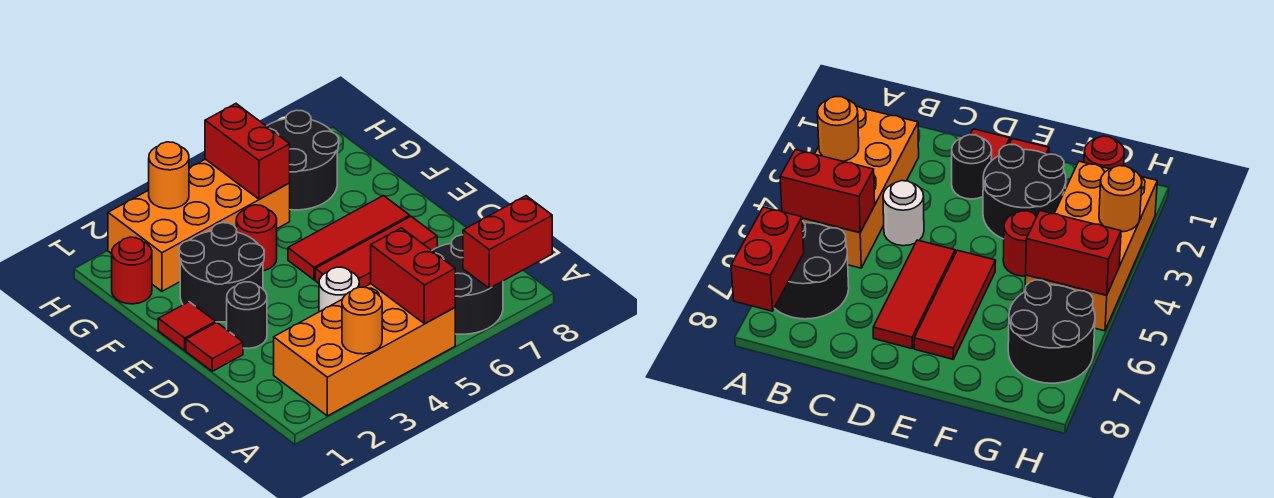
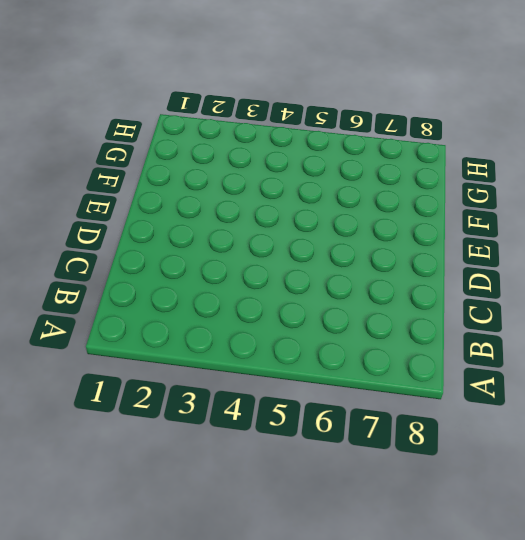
none -> orange 2x4 brick [274,284,455,416]
none -> black 2x2 round brick [432,235,503,334]
none -> white 1x1 round brick [319,267,359,312]

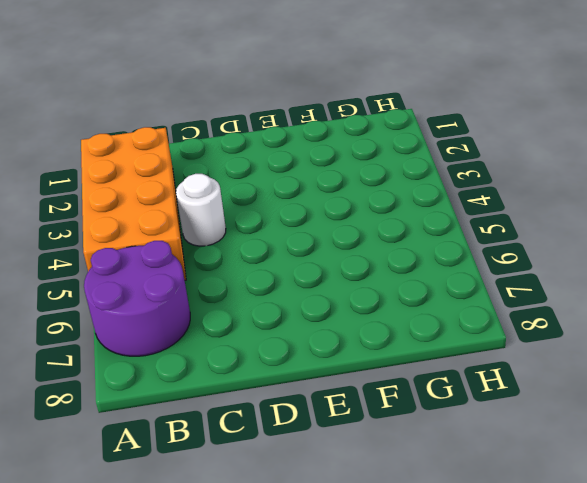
purple 2x2 round brick [84,241,190,356] -> black 2x2 round brick [432,235,503,334]
none -> red 1x1 tile [186,323,243,371]
none -> black 1x1 round brick [227,282,267,349]
none -> red 1x3 tile [315,217,437,287]

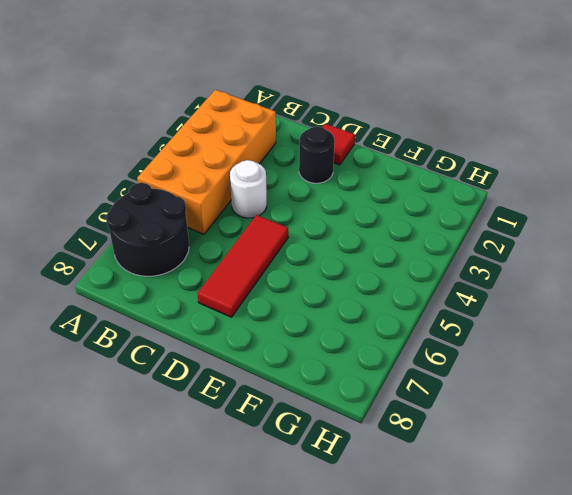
none -> red 1x1 tile [158,302,216,350]
none -> black 2x2 round brick [179,223,264,322]
none -> red 1x3 tile [288,196,410,280]

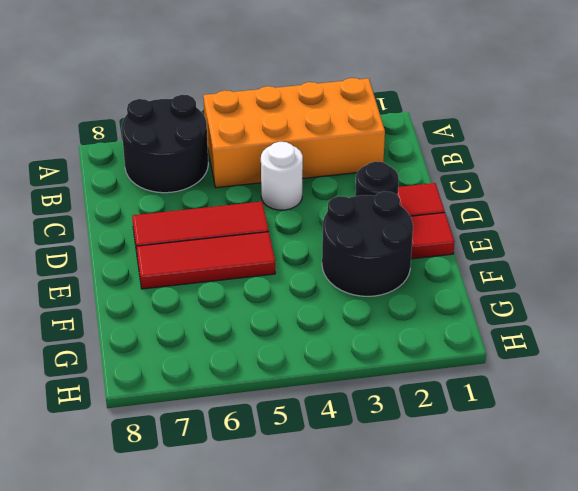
none -> red 1x1 round brick [236,205,277,271]
none -> red 1x1 round brick [112,237,152,304]
none -> orange 2x4 brick [108,159,290,291]

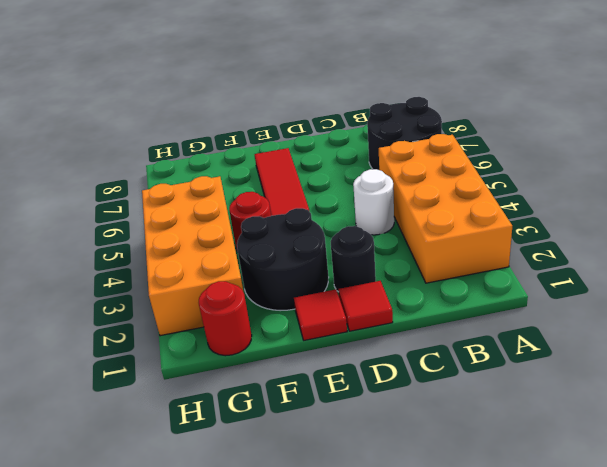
none -> red 1x3 tile [315,217,437,287]
none -> black 2x2 round brick [267,110,339,210]
none -> orange 1x1 round brick [342,287,382,354]

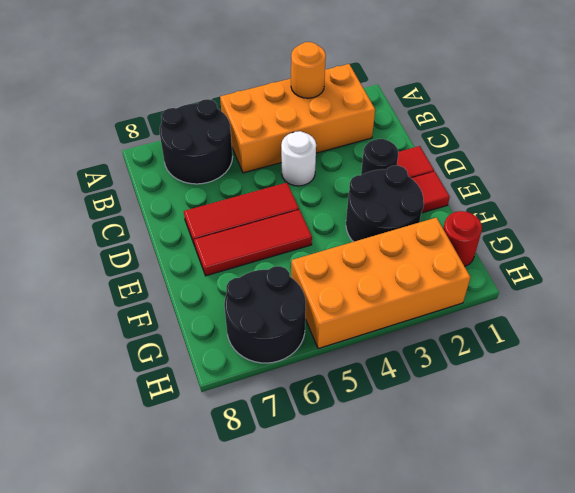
none -> red 1x1 round brick [236,205,277,271]
none -> red 1x2 brick [371,228,455,324]
none -> red 1x2 brick [463,196,552,288]

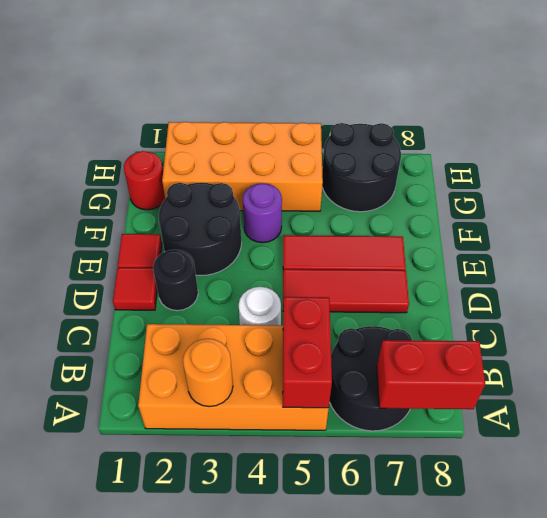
purple 1x1 round brick [243,183,282,243] -> red 1x1 round brick [236,205,277,271]
none -> red 1x2 brick [205,104,290,199]
none -> orange 1x1 round brick [149,142,189,209]

